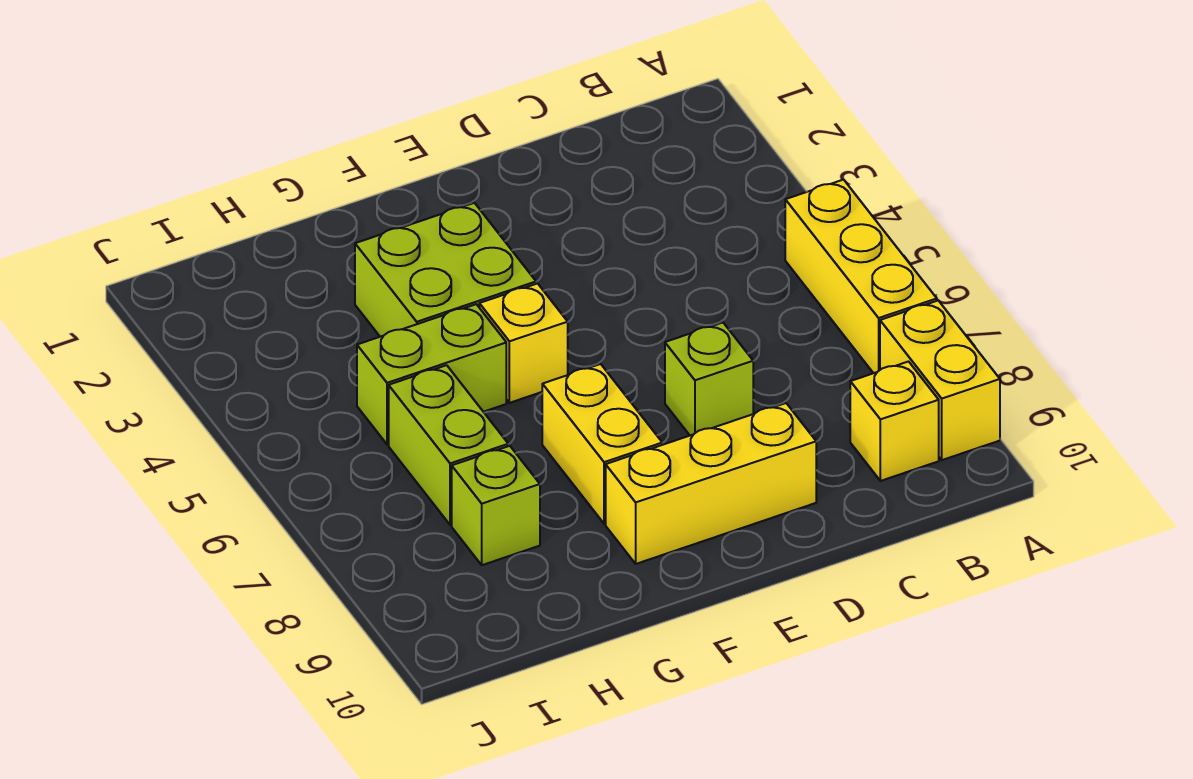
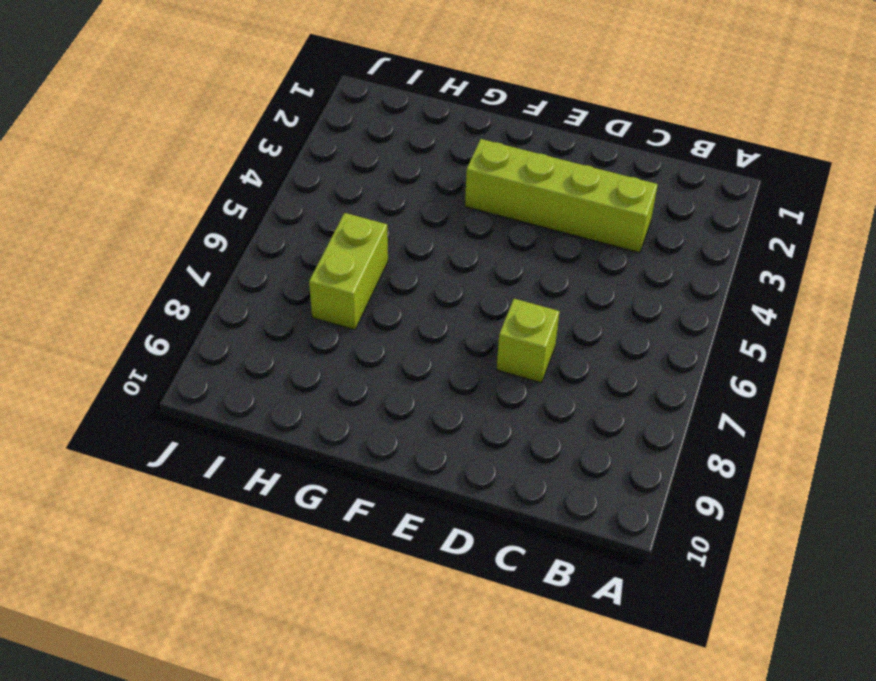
lime 1x4 brick [465,139,658,253] -> lime 2x2 brick [355,203,536,337]
none -> yellow 1x3 brick [785,180,937,373]
none -> yellow 1x2 brick [880,301,1000,460]

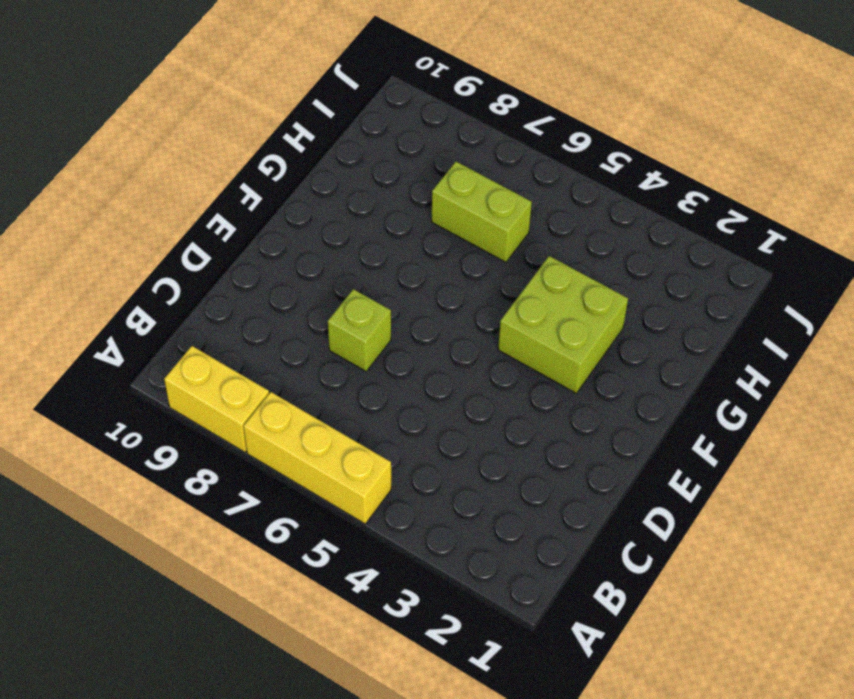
none -> yellow 1x1 brick [850,362,939,481]
none -> yellow 1x3 brick [606,403,816,564]

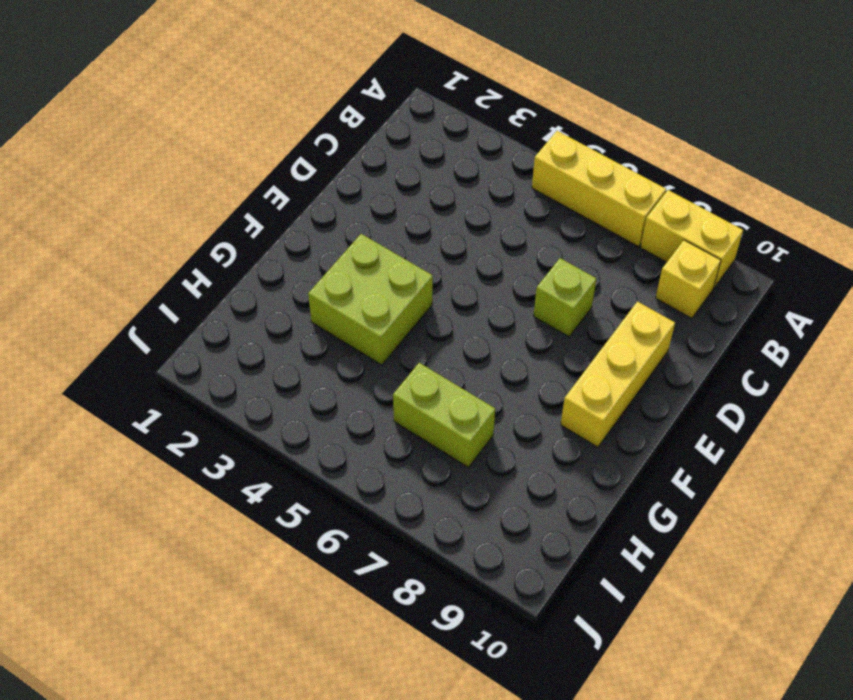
none -> yellow 1x1 brick [479,283,568,403]
none -> yellow 1x2 brick [542,364,662,524]

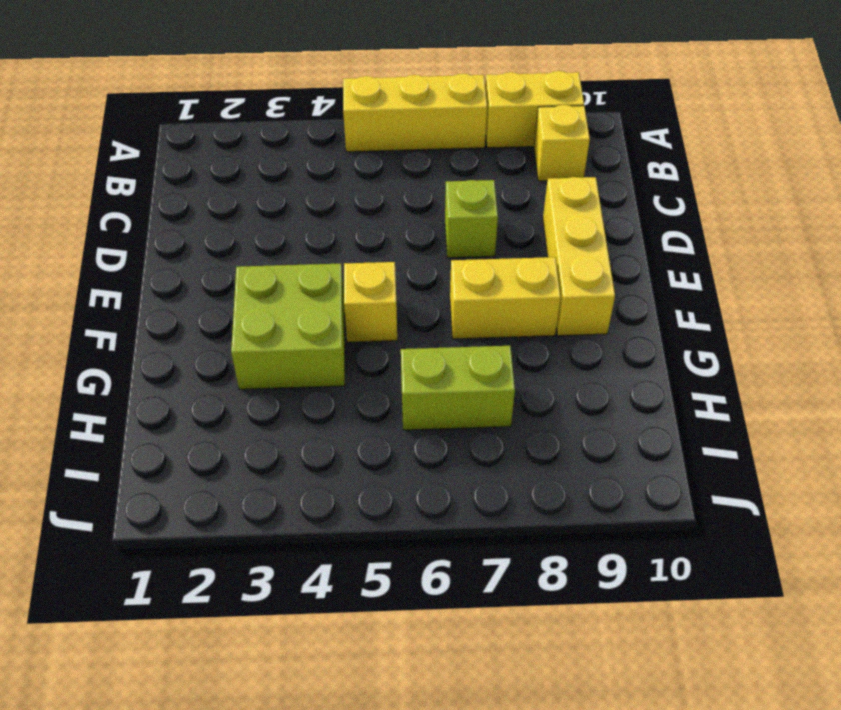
none -> lime 1x2 brick [357,304,506,444]
none -> lime 1x1 brick [452,446,540,565]

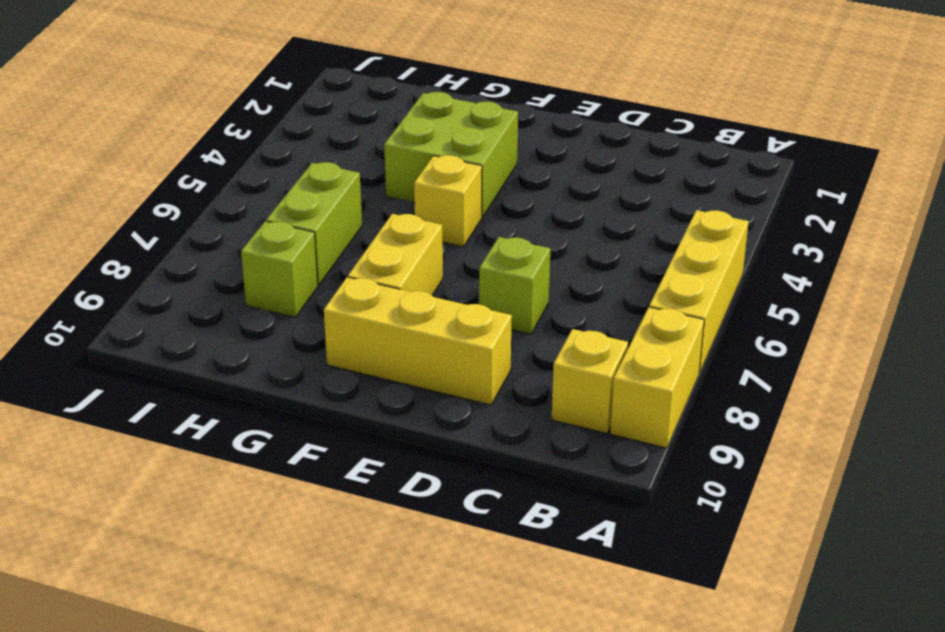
none -> lime 1x2 brick [357,304,506,444]

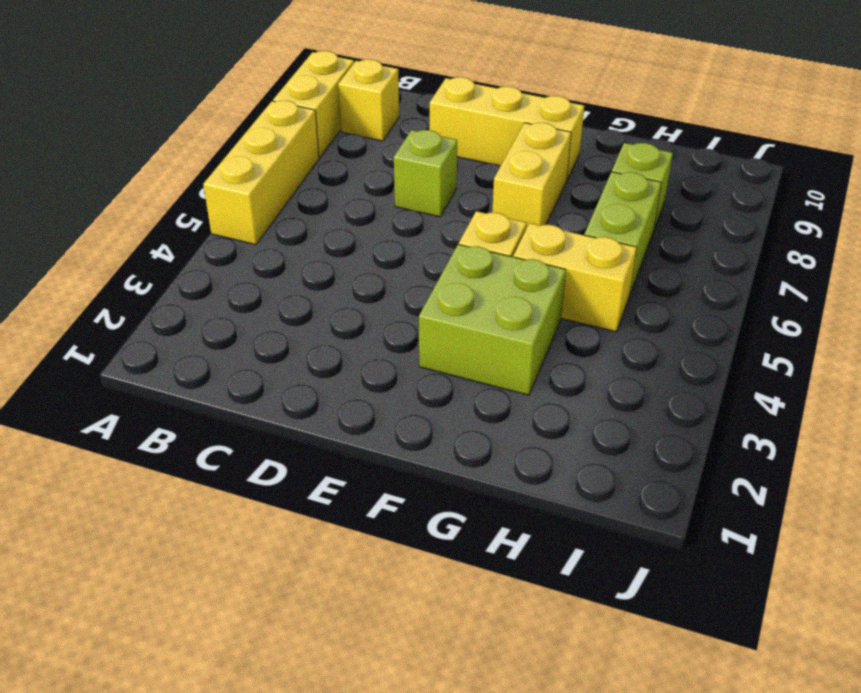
yellow 1x2 brick [513,223,637,332] -> lime 1x2 brick [357,304,506,444]

